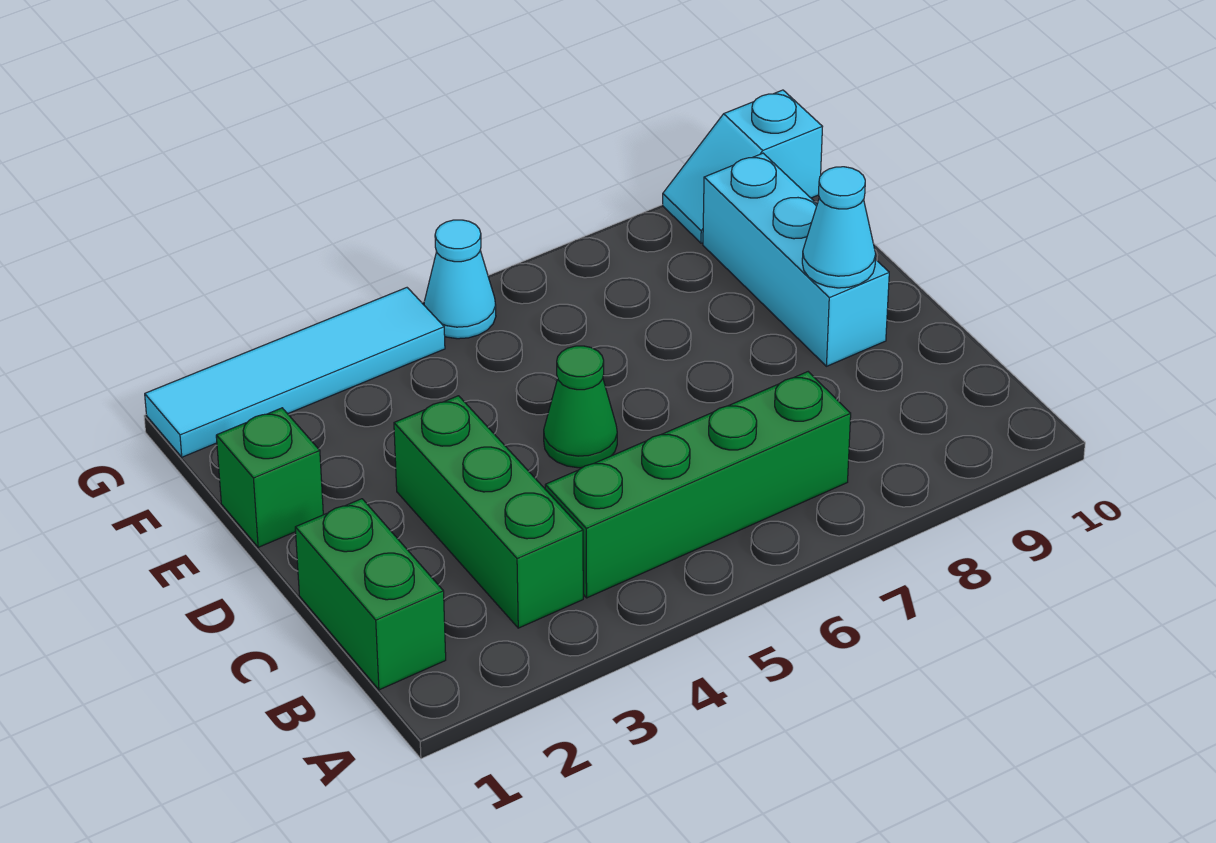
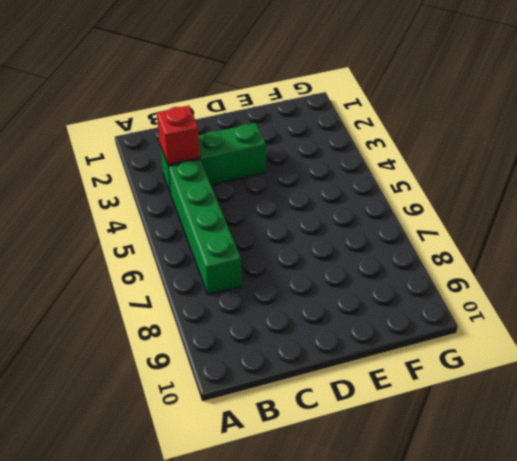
red 1x1 brick [157,106,200,165] -> none
none -> green 1x2 brick [295,499,446,690]
none -> green 1x1 cone [544,346,617,468]

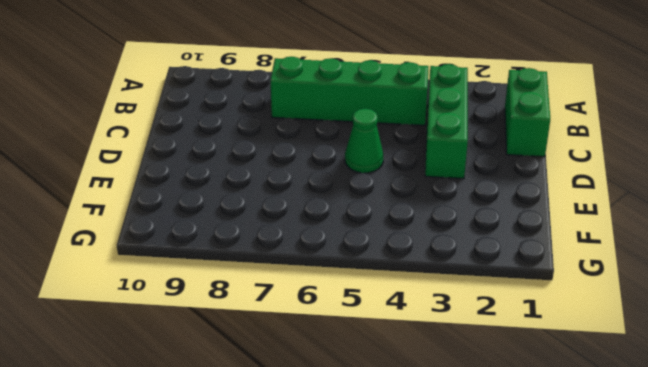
none -> cyan 1x3 brick [703,153,889,366]
none -> green 1x1 brick [216,408,323,547]

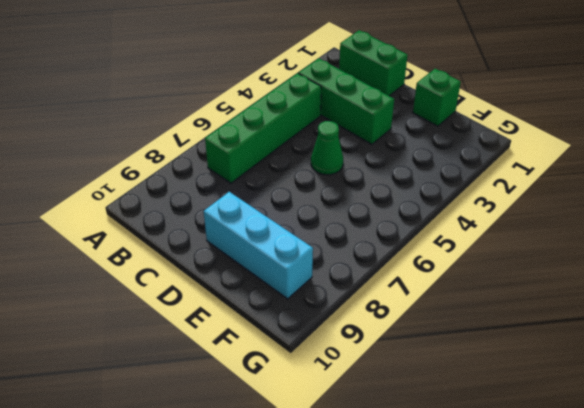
none -> cyan 1x4 tile [145,288,445,457]
none -> cyan 1x1 cone [424,220,496,339]

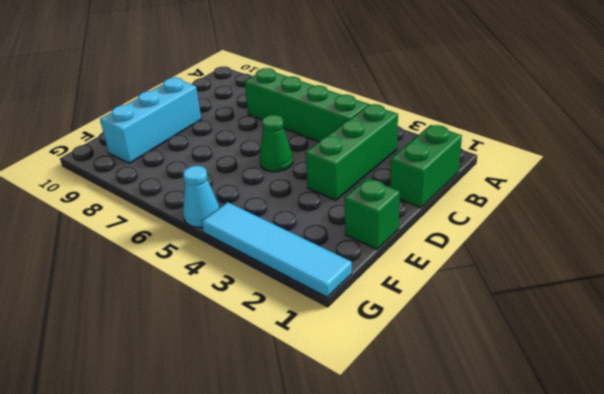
none -> cyan 1x2 slope [663,90,822,243]
none -> cyan 1x1 cone [802,167,876,288]

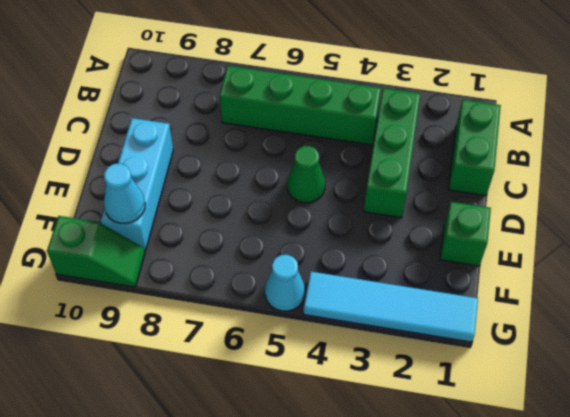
cyan 1x1 cone [104,163,145,223] -> cyan 1x1 cone moved to [802,167,876,288]
green 1x2 slope [47,216,145,287] -> cyan 1x2 slope [663,90,822,243]

